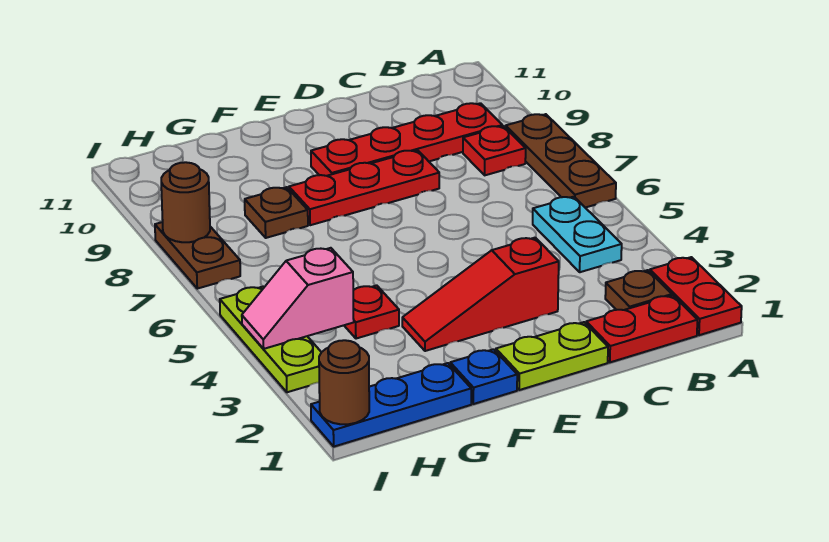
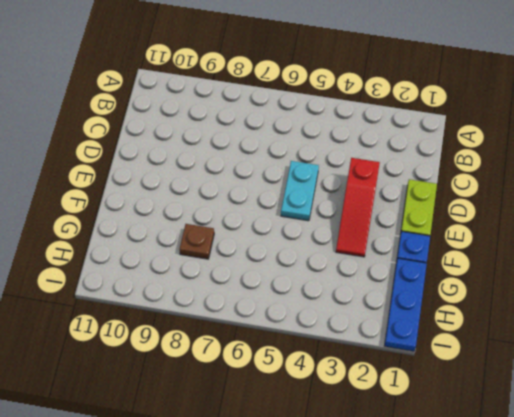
cyan 1x2 plate [281,161,319,221] -> cyan 1x2 plate turned to [533,197,622,272]
none -> red 1x2 plate [650,257,742,335]
none -> brown 1x3 plate [506,114,616,208]
none -> red 1x2 plate [586,295,697,362]

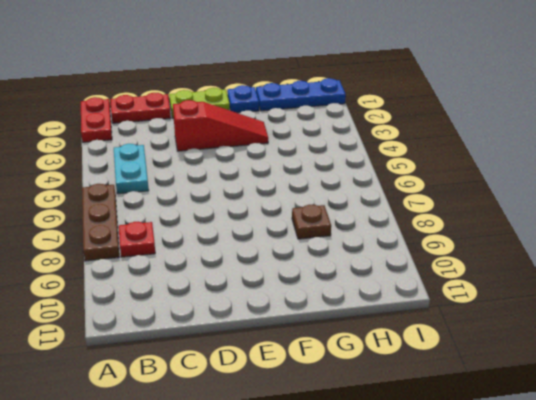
none -> brown 1x1 plate [605,270,672,310]
none -> red 1x4 plate [311,103,502,176]
none -> red 1x3 plate [289,150,439,225]

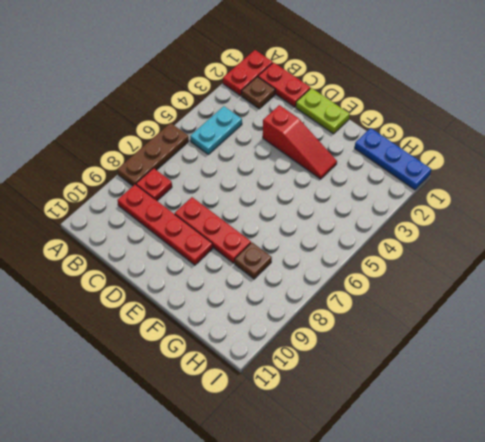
none -> blue 1x1 plate [450,349,517,404]
none -> red 1x1 plate [344,285,399,339]
none -> lime 1x3 plate [220,287,321,392]

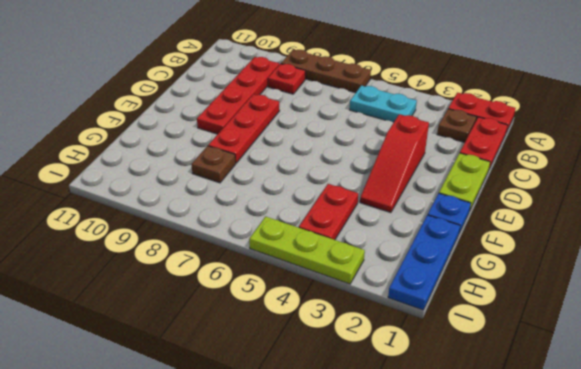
red 1x2 plate [299,184,358,240] -> red 1x1 plate [344,285,399,339]
none -> brown 1x2 plate [155,222,240,289]
none -> pink 1x2 slope [242,248,354,349]
none -> brown 1x1 round brick [319,340,369,424]

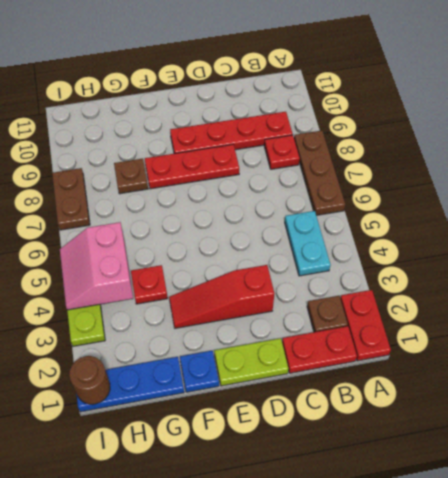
pink 2x2 slope [60,222,133,310] -> pink 1x2 slope [242,248,354,349]
none -> brown 1x1 round brick [161,162,210,242]

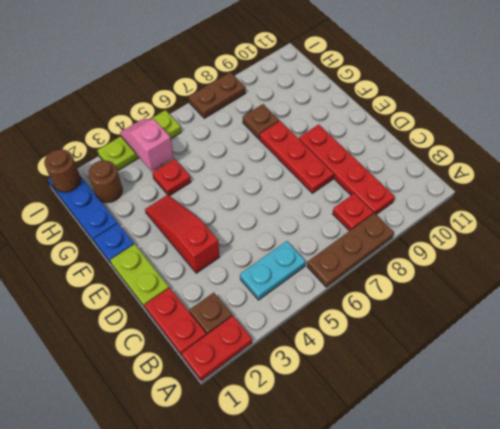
brown 1x1 round brick [89,160,122,203] -> brown 1x1 round brick moved to [161,162,210,242]

